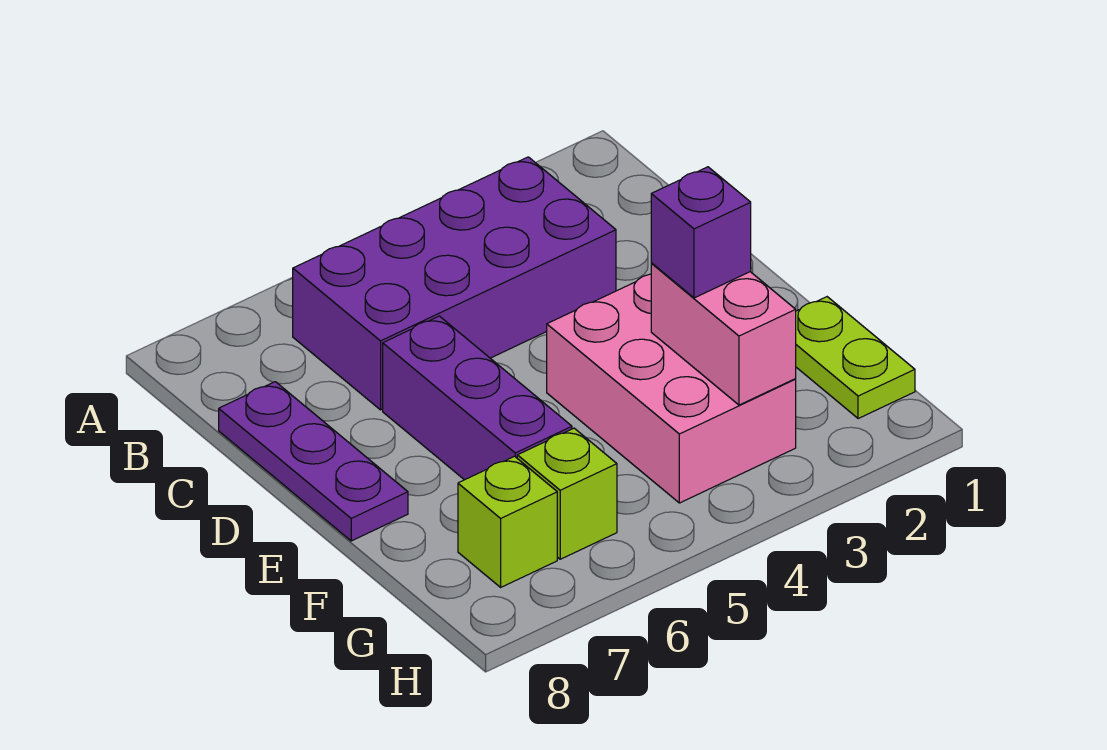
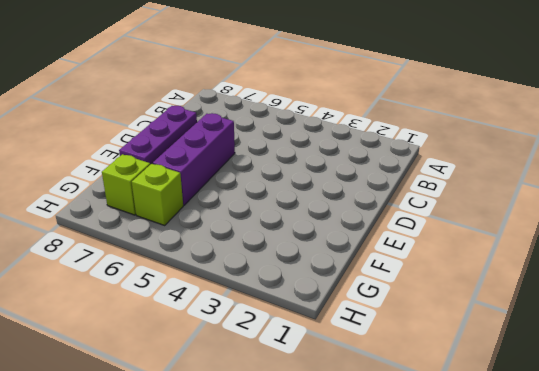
none -> purple 2x4 brick [293,157,616,410]
none -> pink 2x3 brick [547,274,796,503]

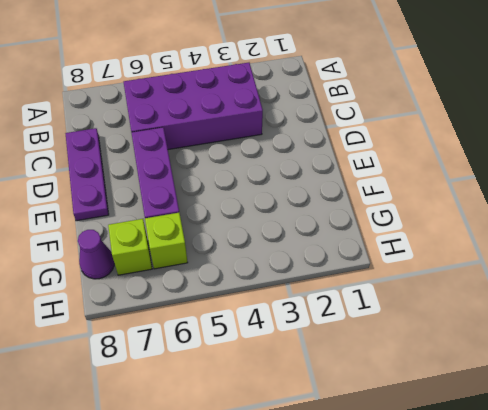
purple 1x1 cone [78,230,114,279] -> none
none -> pink 2x3 brick [547,274,796,503]
none -> lime 1x2 plate [796,297,915,419]

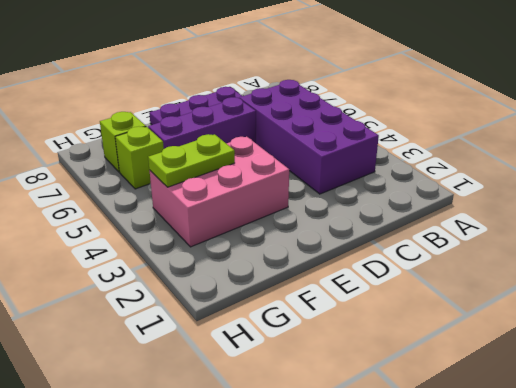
lime 1x2 plate [148,134,235,187] -> lime 1x2 plate moved to [796,297,915,419]
none -> pink 1x2 brick [651,264,796,405]
none -> purple 1x1 brick [651,167,751,298]

